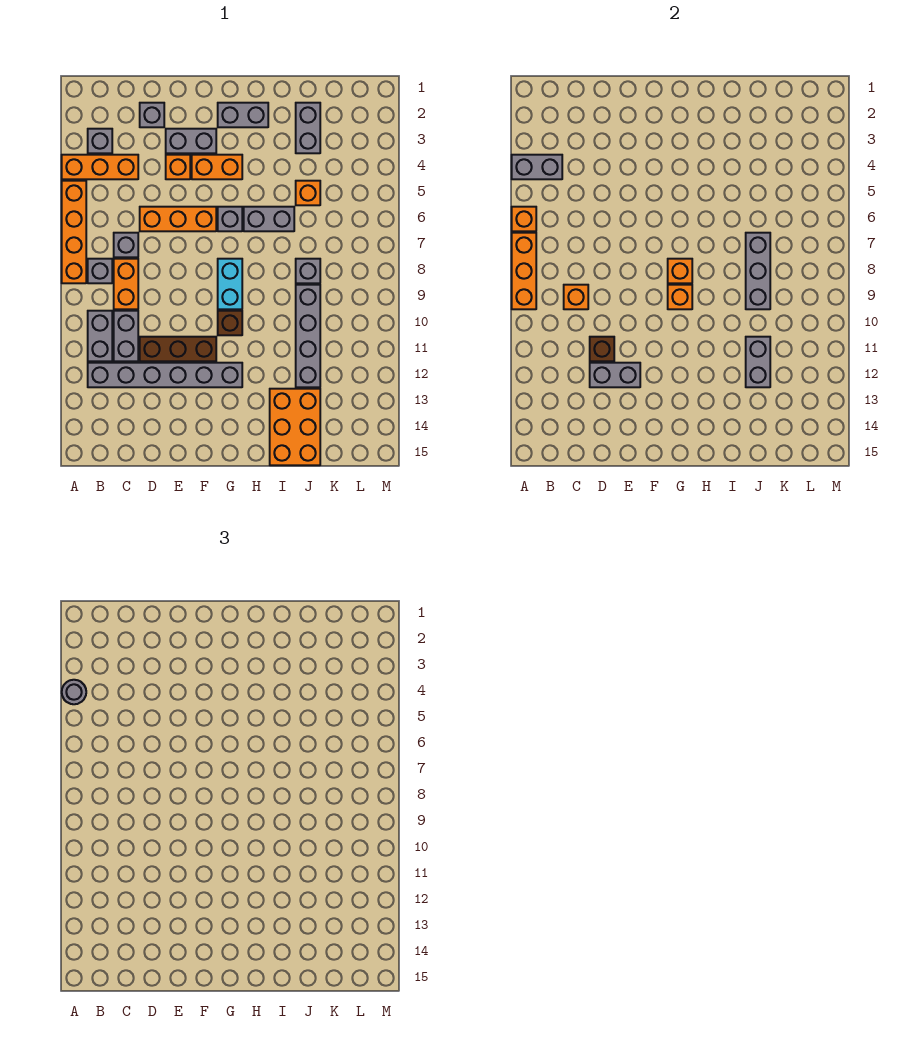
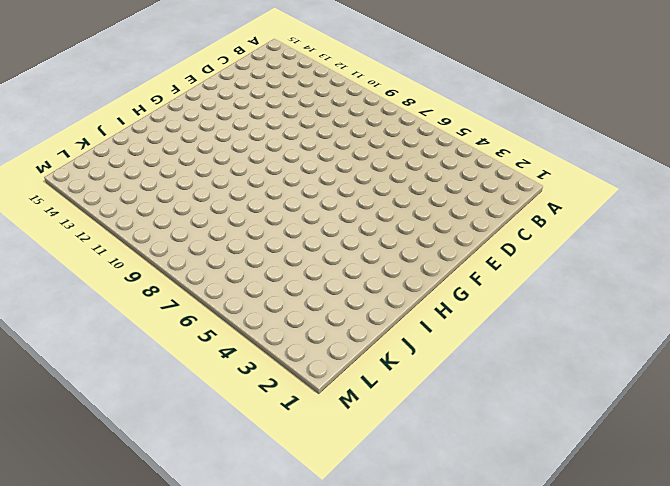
none -> orange 1x3 brick [62,155,138,179]
none -> orange 1x4 brick [62,181,86,283]
none -> grey 1x1 brick [88,129,112,153]
none -> grey 1x1 brick [88,259,112,283]

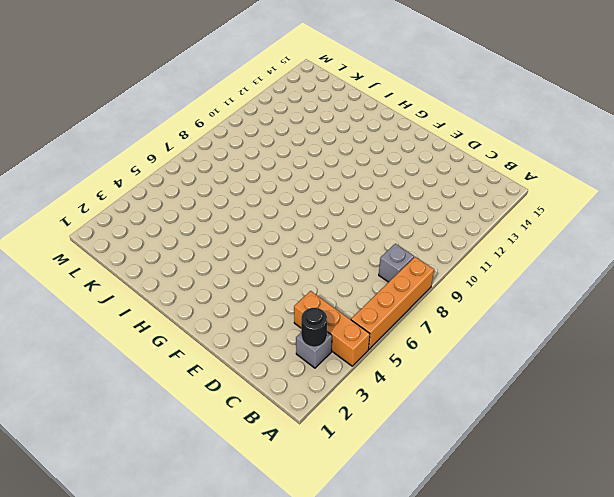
black 1x1 round brick [301,308,327,347] -> none
none -> grey 1x2 brick [88,311,112,361]
none -> grey 1x6 brick [88,363,242,387]
none -> grey 1x1 brick [114,233,138,257]
none -> orange 1x2 brick [114,259,138,309]

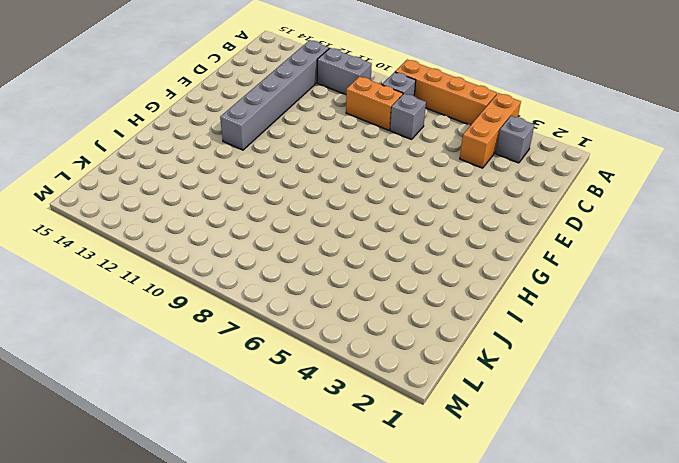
none -> grey 1x2 brick [114,311,138,361]
none -> grey 1x1 brick [140,103,164,127]
none -> orange 1x3 brick [140,207,216,231]
none -> brown 1x3 brick [140,337,216,361]

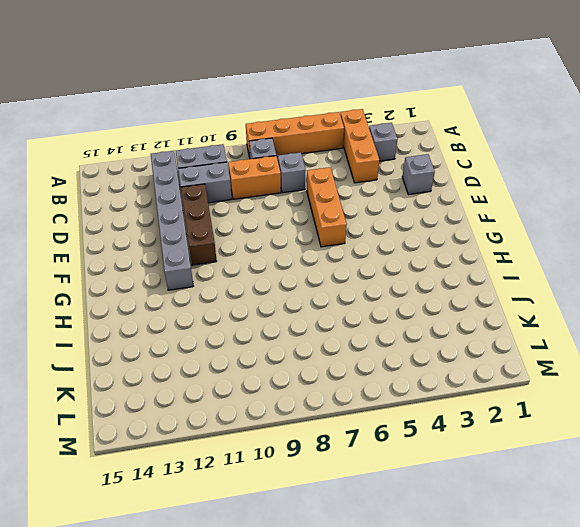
none -> grey 1x2 brick [166,129,216,153]
none -> orange 1x1 brick [166,155,190,179]
none -> orange 1x2 brick [192,155,242,179]
none -> grey 1x2 brick [218,103,268,127]

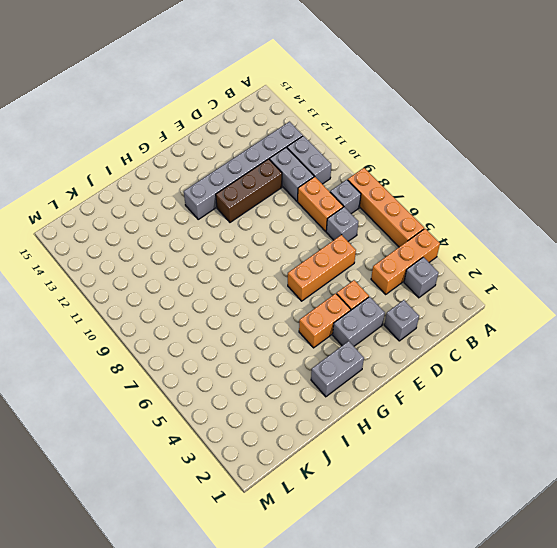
none -> grey 1x1 brick [218,207,242,231]
none -> cyan 1x2 brick [218,259,242,309]
none -> brown 1x1 brick [218,311,242,335]
none -> grey 1x2 brick [244,207,294,231]

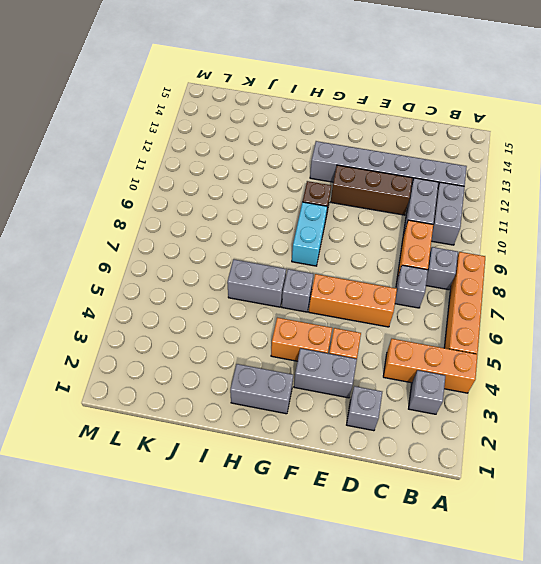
none -> orange 2x3 brick [270,389,320,465]
none -> grey 1x2 brick [296,103,320,153]
none -> orange 1x1 brick [296,181,320,205]
none -> grey 1x1 brick [296,259,320,283]

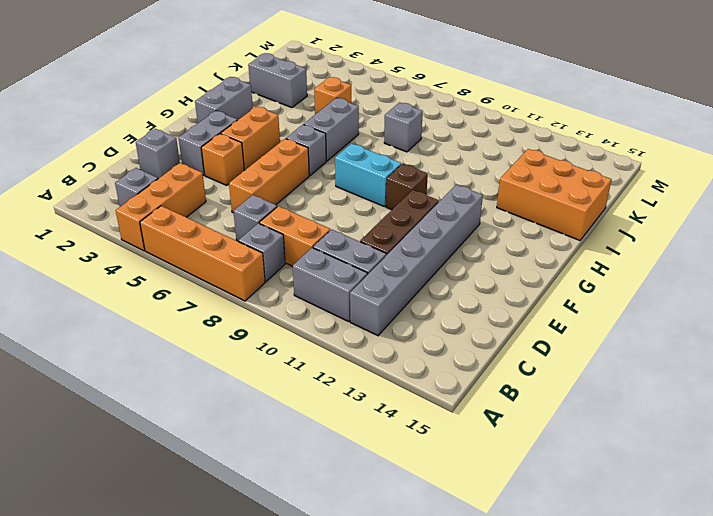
none -> grey 1x4 brick [296,285,320,387]
none -> grey 1x2 brick [512,155,562,179]
none -> orange 1x1 brick [512,207,536,231]
none -> orange 1x3 brick [512,233,536,309]

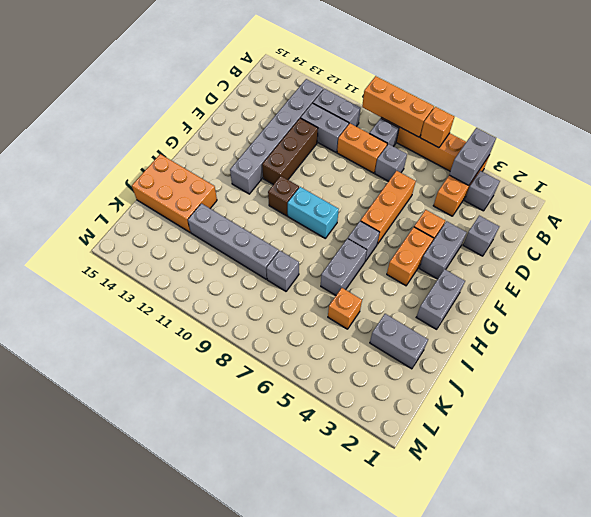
none -> orange 1x1 brick [564,285,588,309]
none -> brown 1x1 brick [590,337,614,361]
none -> grey 1x2 brick [590,363,640,387]
none -> orange 1x1 brick [668,259,692,283]

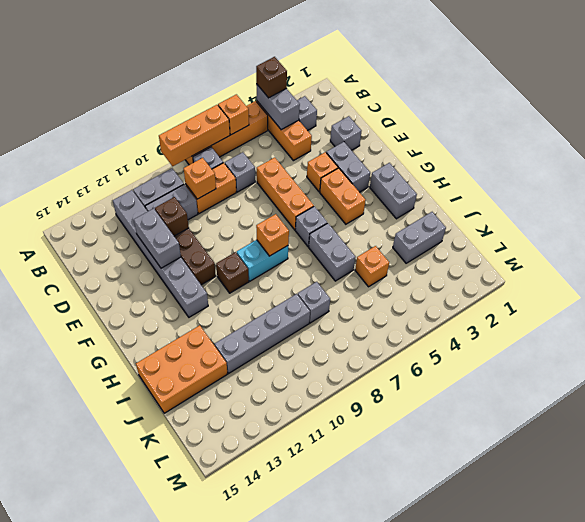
brown 1x1 brick [256,57,287,98] -> grey 1x1 round brick [62,680,86,704]
none -> orange 1x1 brick [668,285,692,309]
none -> grey 1x3 brick [746,233,770,309]
none -> grey 1x2 brick [746,337,770,387]

